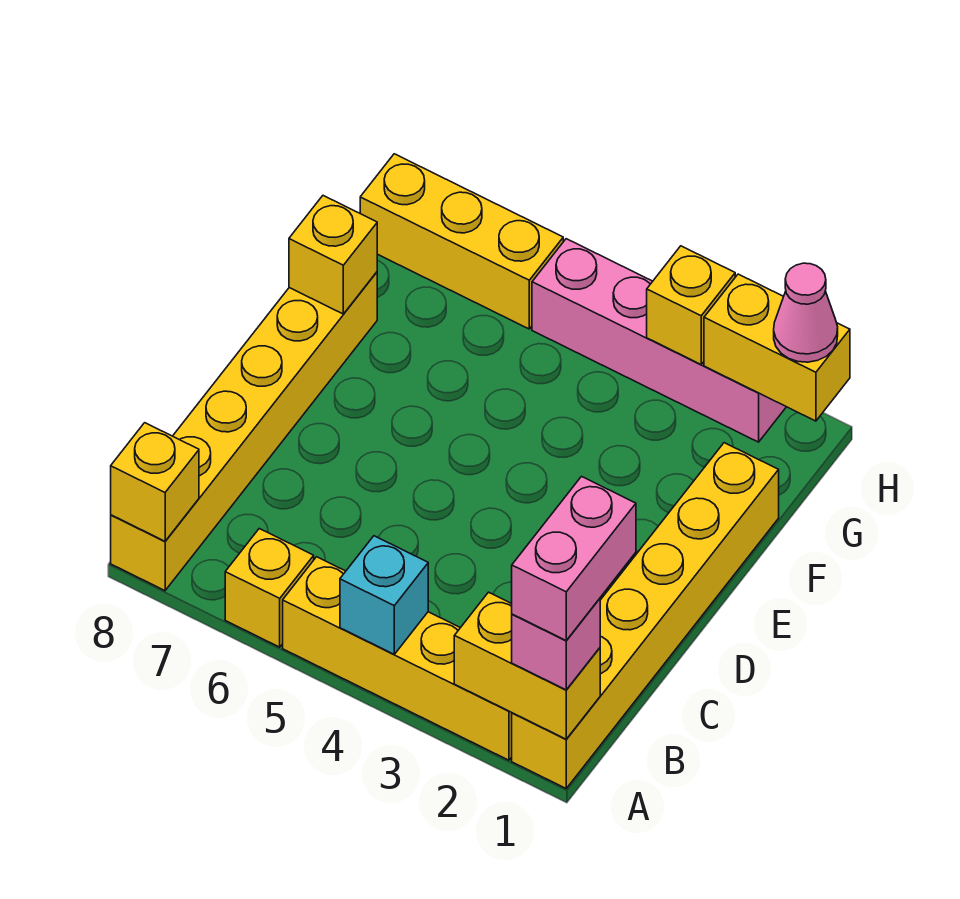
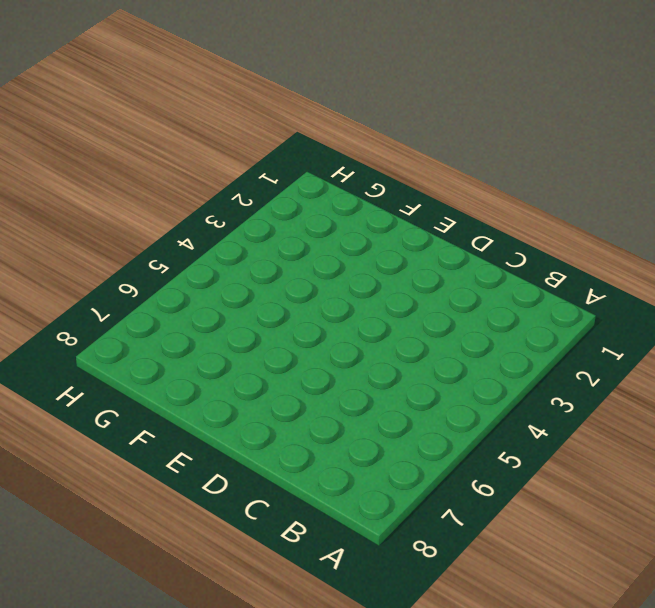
none -> yellow 1x6 brick [512,443,779,788]
none -> yellow 1x4 brick [283,557,512,760]
none -> yellow 1x1 brick [225,529,314,647]

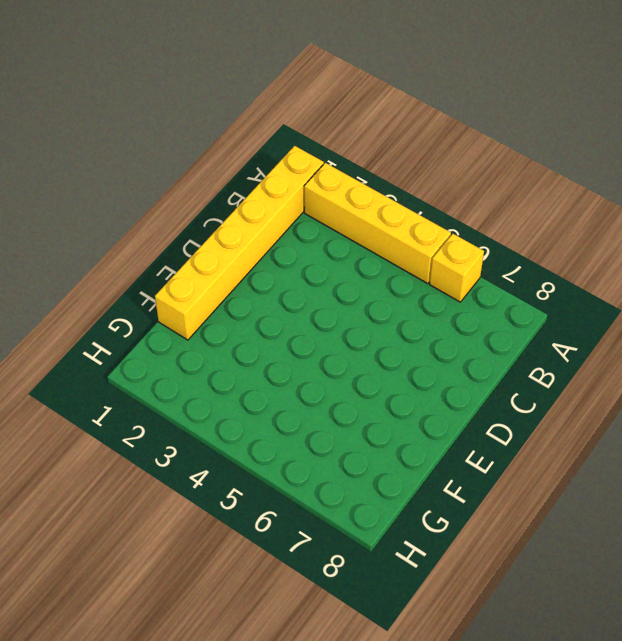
none -> yellow 1x6 brick [111,272,377,591]
none -> pink 1x4 brick [532,239,786,442]
none -> yellow 1x3 brick [360,154,563,329]

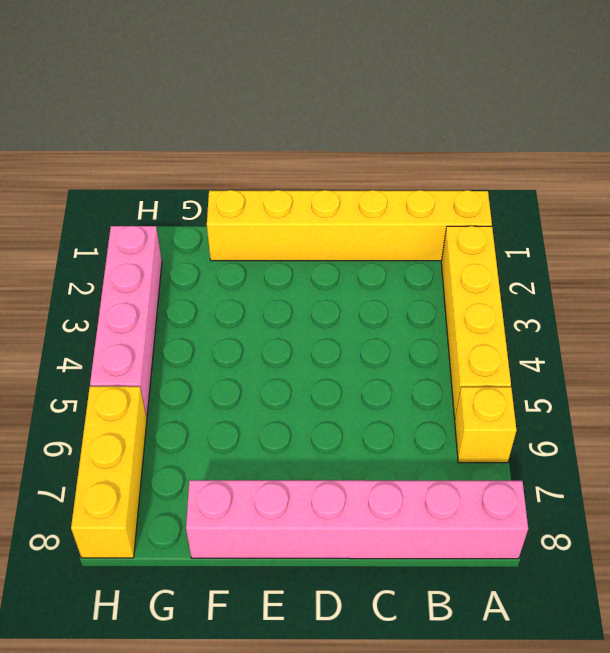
pink 1x6 brick [186,480,528,559] -> yellow 1x6 brick [111,272,377,591]
none -> yellow 1x2 brick [454,592,600,739]
none -> cyan 1x1 brick [340,536,428,654]
none -> yellow 1x1 brick [111,423,199,541]

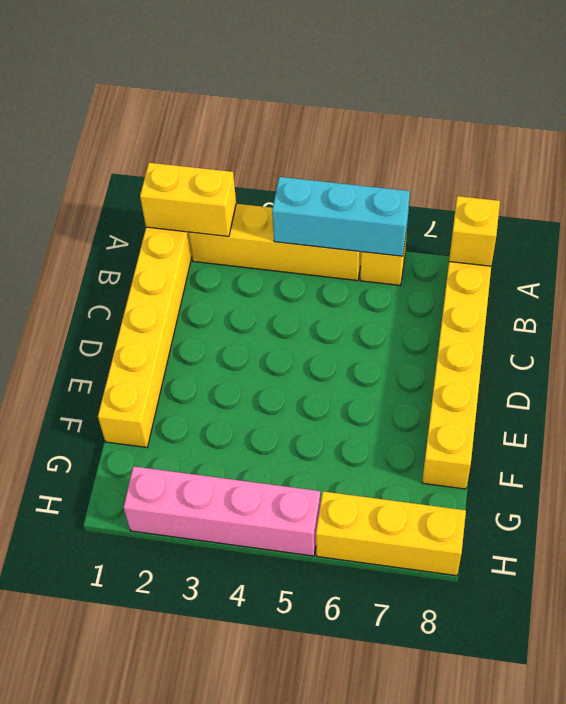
cyan 1x3 brick [272,177,410,256] -> cyan 1x1 brick [340,536,428,654]
none -> yellow 1x1 brick [289,196,377,314]
none -> yellow 1x2 brick [704,274,850,421]
none -> yellow 1x1 brick [647,246,735,364]

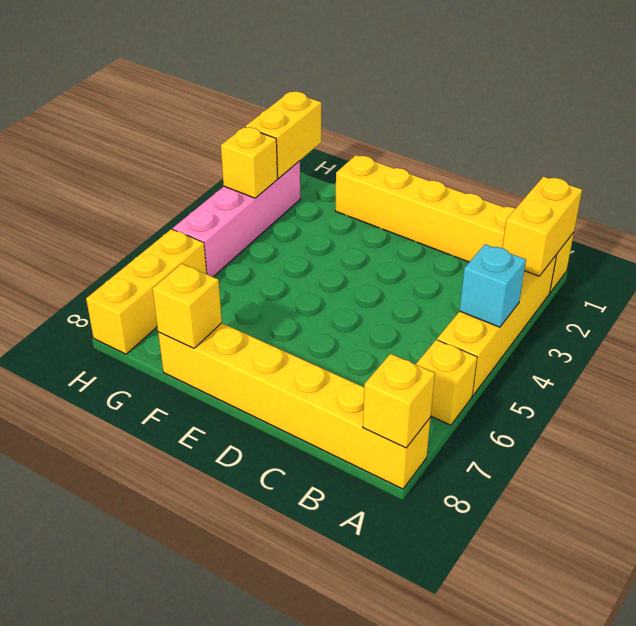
none -> pink 1x1 brick [512,599,600,690]
none -> pink 1x1 cone [774,263,838,362]
none -> pink 1x2 brick [512,477,636,640]

